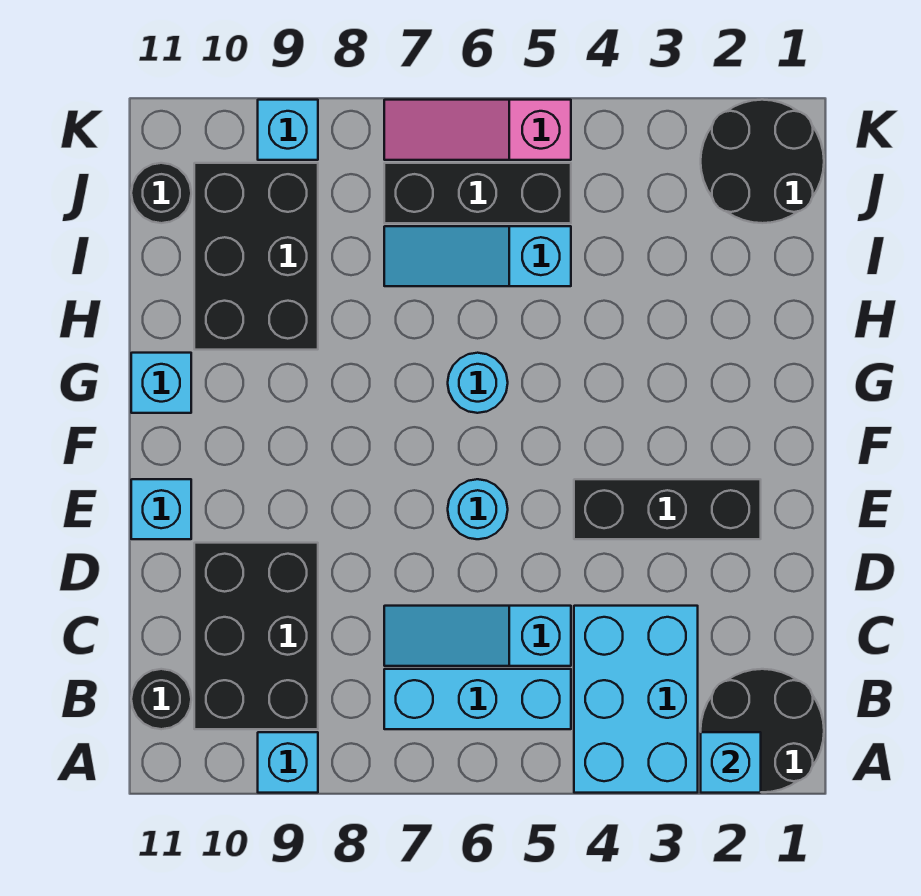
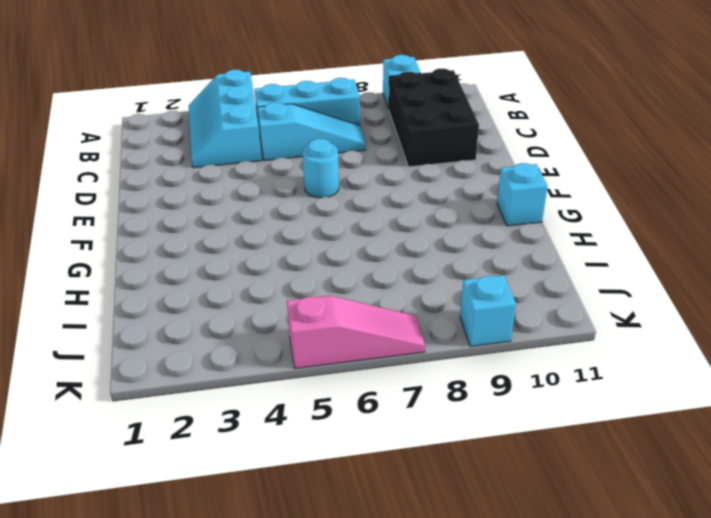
cyan 2x3 slope [189,70,262,168] -> cyan 2x3 brick [574,606,698,793]
none -> black 2x2 round brick [701,669,824,792]
none -> black 1x1 round brick [131,669,191,729]
none -> black 1x3 brick [574,479,761,539]

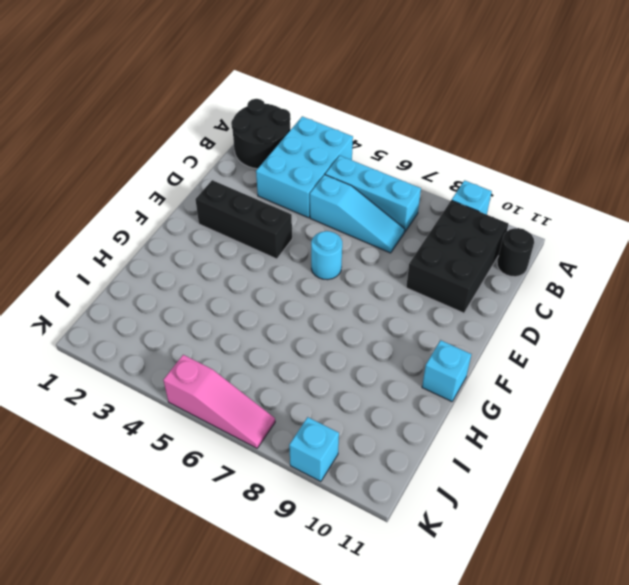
none -> cyan 1x1 brick [131,479,191,539]
none -> cyan 1x1 round brick [448,353,508,413]
none -> black 2x3 brick [194,163,318,350]

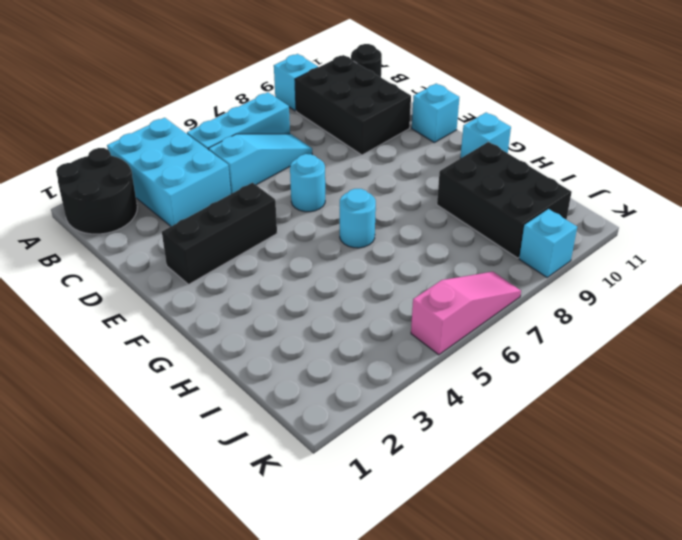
none -> cyan 1x3 slope [384,226,571,286]
none -> black 2x2 round brick [701,100,824,223]
none -> black 1x3 brick [384,163,571,223]

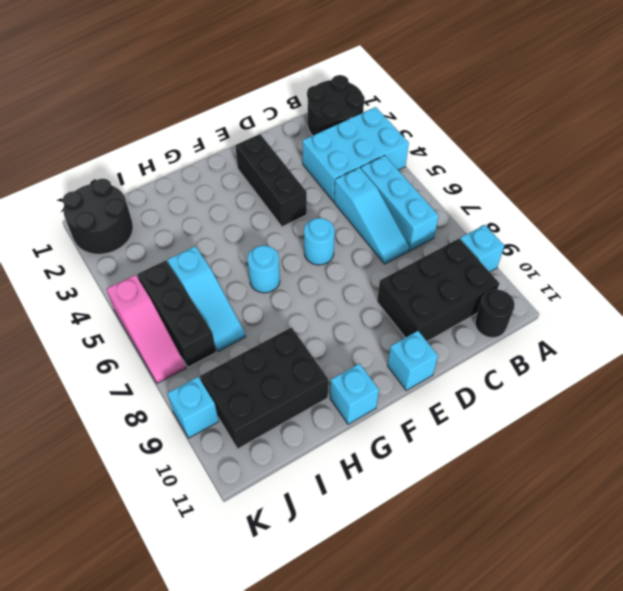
none -> black 1x1 round brick [131,163,191,223]
none -> cyan 1x1 brick [701,732,761,793]

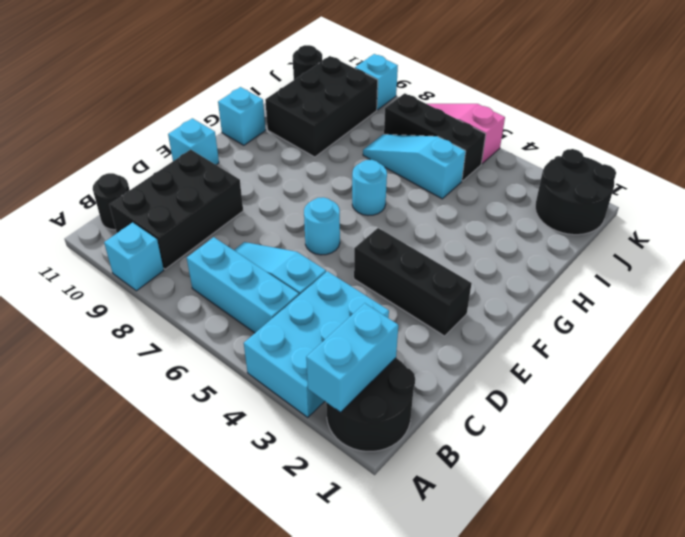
cyan 1x2 brick [306,303,398,412] -> cyan 1x1 brick [701,732,761,793]

